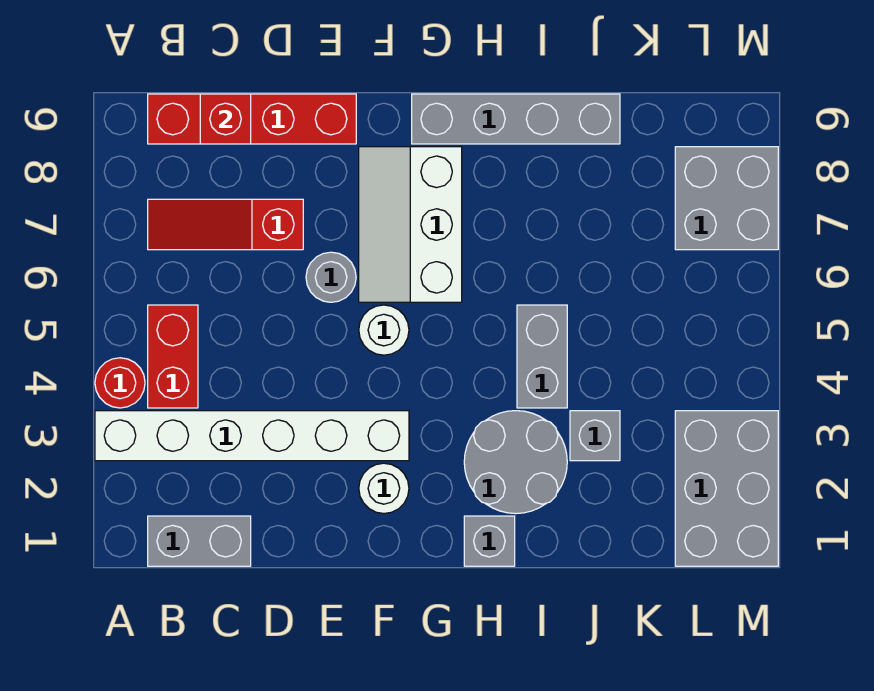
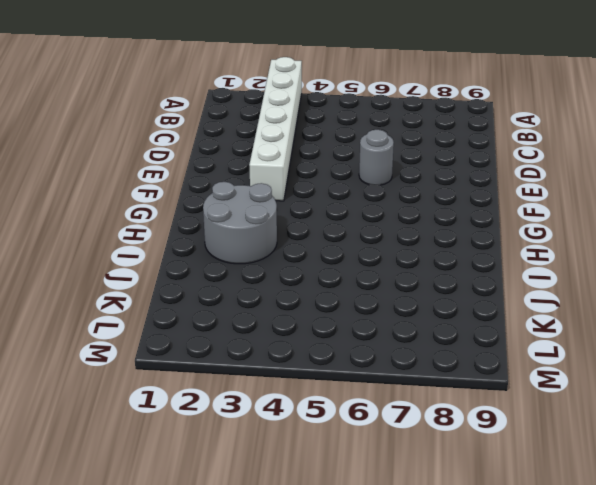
none -> red 1x1 round brick [95,358,145,408]
none -> grey 1x2 brick [148,516,251,566]
none -> red 1x2 brick [148,305,198,408]

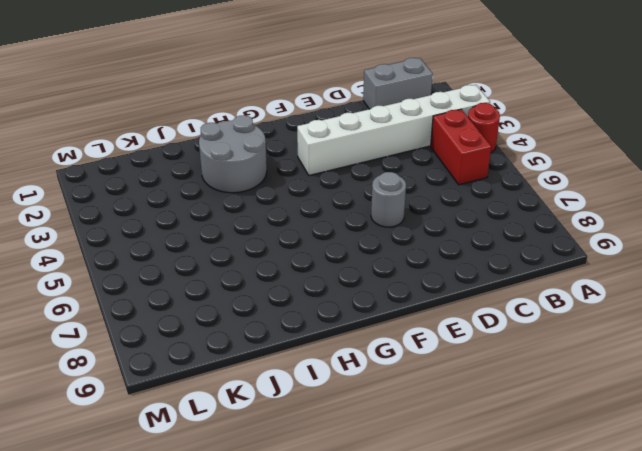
none -> red 1x3 slope [148,199,303,250]
none -> red 1x4 brick [148,94,356,144]
none -> white 1x1 round brick [359,463,409,514]

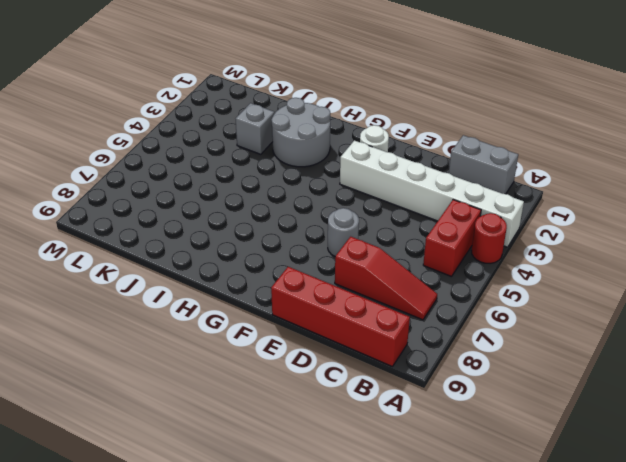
none -> white 1x1 round brick [359,305,409,355]
none -> white 2x3 slope [359,147,462,302]
none -> grey 1x4 brick [412,94,620,144]

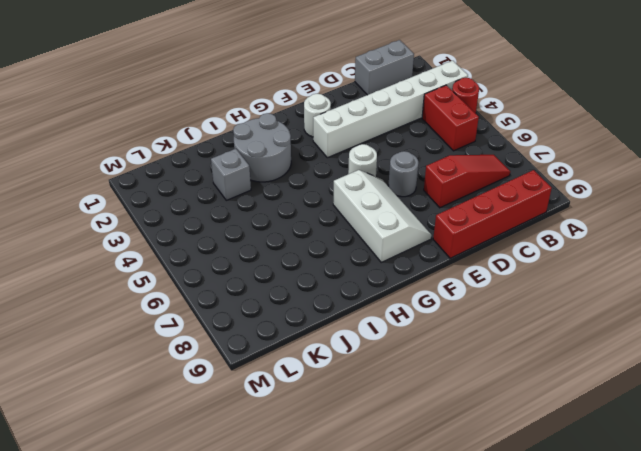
none -> grey 1x4 brick [412,94,620,144]
none -> grey 1x1 brick [464,516,515,566]
none -> grey 1x2 brick [517,305,567,408]

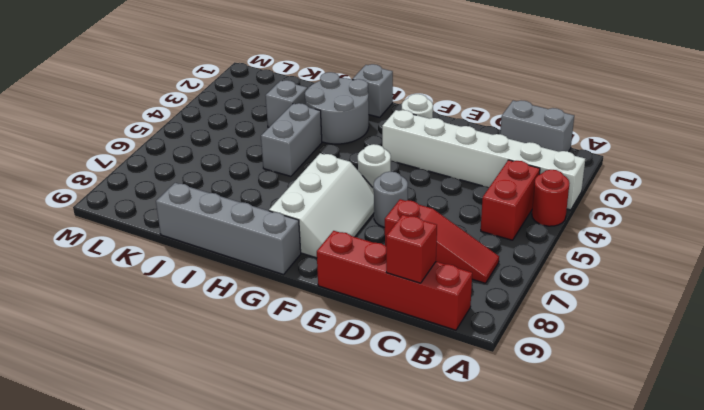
none -> grey 2x3 brick [675,411,778,566]
none -> grey 2x2 brick [675,147,778,250]

